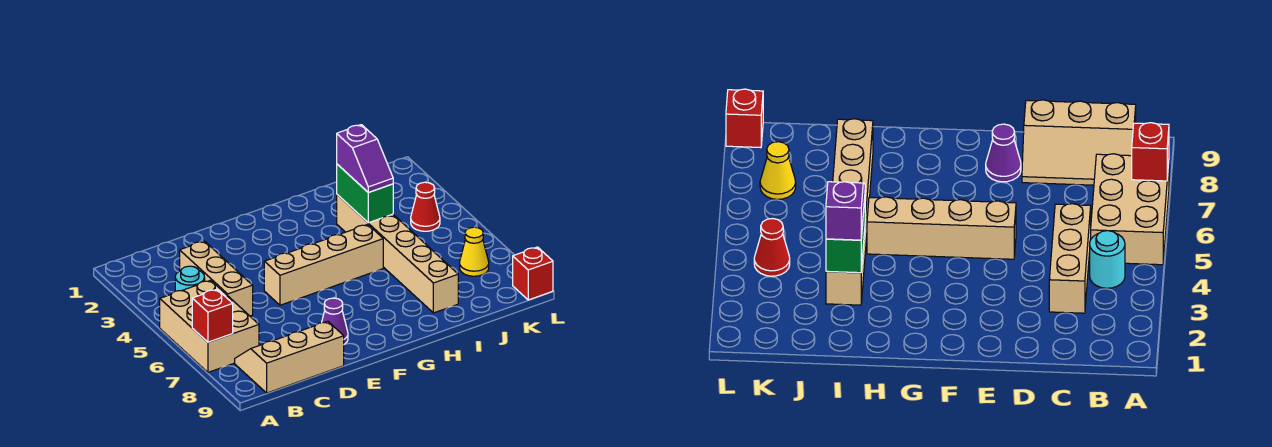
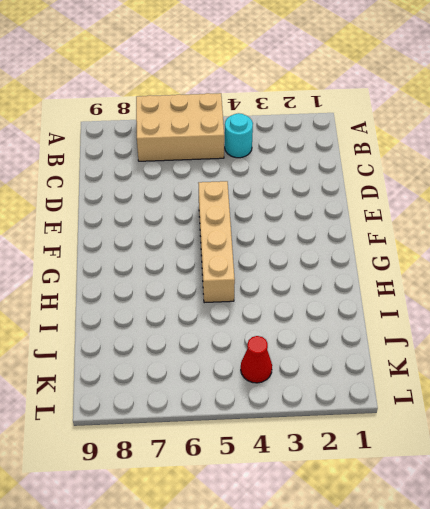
none -> tan 2x3 slope [235,321,344,393]
none -> tan 1x3 brick [180,241,253,316]
none -> purple 1x1 cone [322,298,348,344]

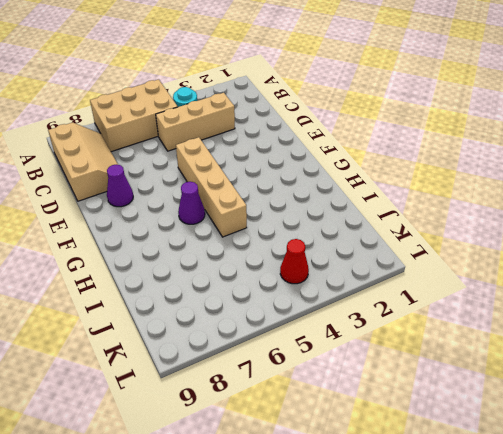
purple 1x1 cone [178,182,205,224] -> none
none -> tan 1x6 brick [337,195,458,313]
none -> yellow 1x1 cone [460,227,489,276]
none -> red 1x1 brick [513,247,553,300]

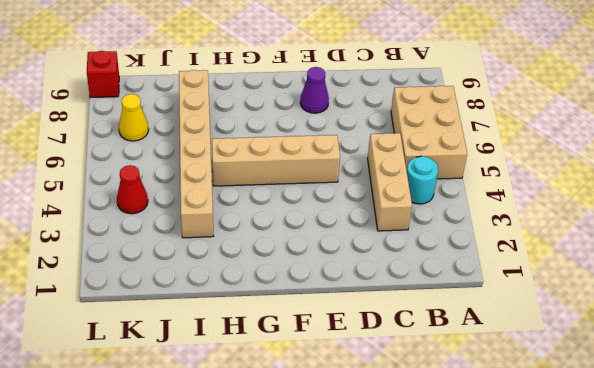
none -> tan 2x3 slope [235,321,344,393]
none -> red 1x1 brick [192,289,233,342]
none -> green 1x2 brick [337,164,393,223]

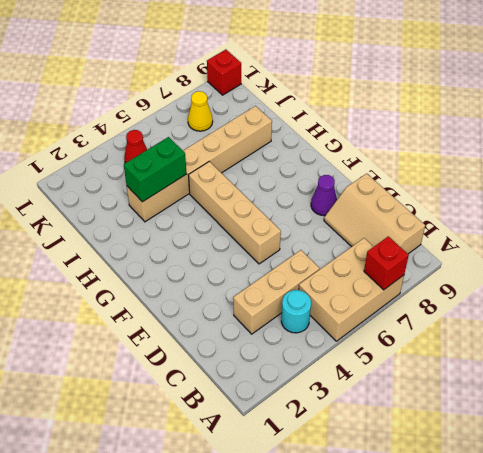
none -> purple 1x2 slope [337,125,393,192]

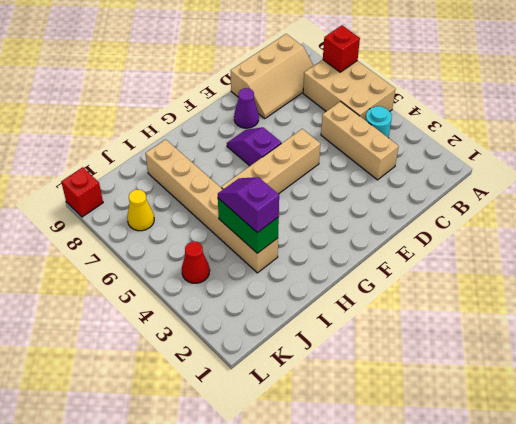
purple 1x2 slope [227,127,281,166] -> none

